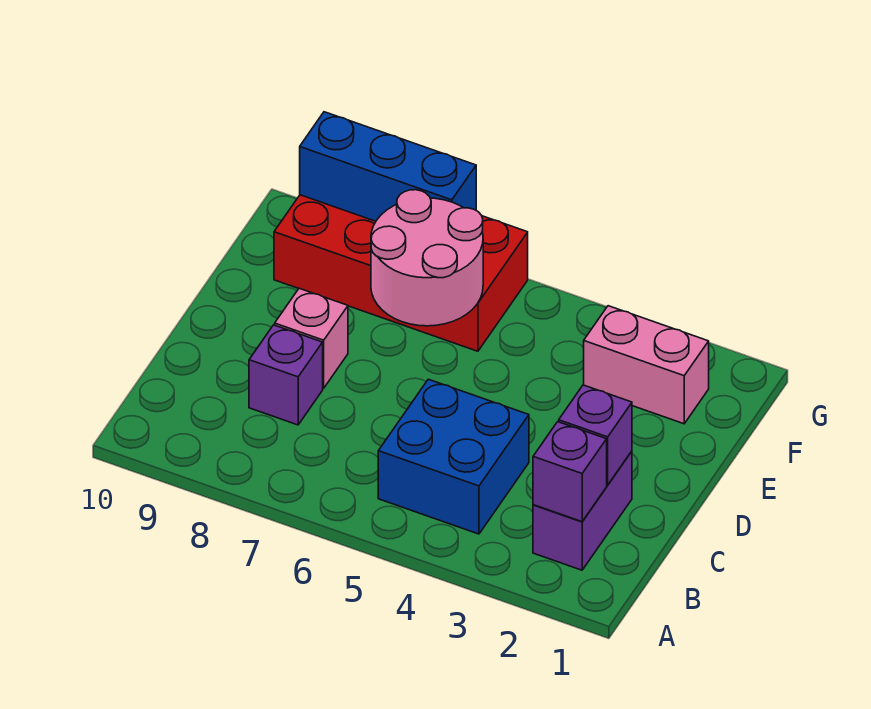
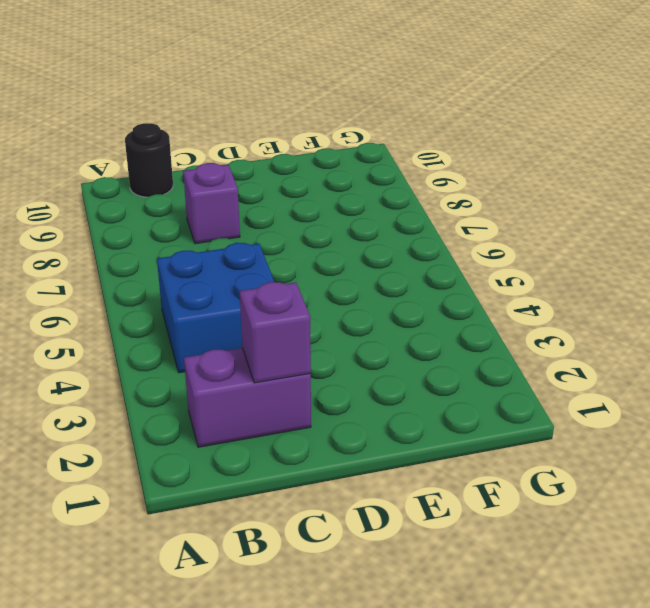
black 1x1 round brick [125,123,173,197] -> none
none -> pink 1x1 brick [275,288,348,388]
none -> pink 1x2 brick [584,306,709,424]

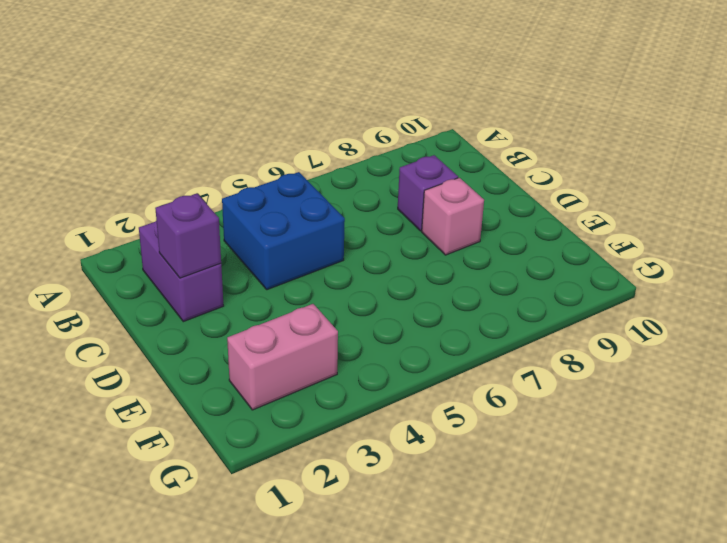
none -> red 2x4 brick [274,195,528,351]
none -> purple 1x1 brick [533,422,607,522]

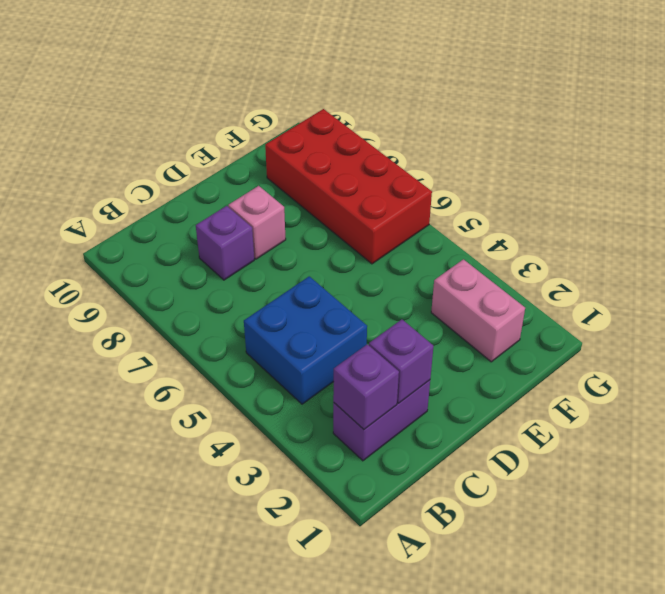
none -> pink 2x2 round brick [371,190,483,326]
none -> blue 1x3 brick [300,112,476,221]

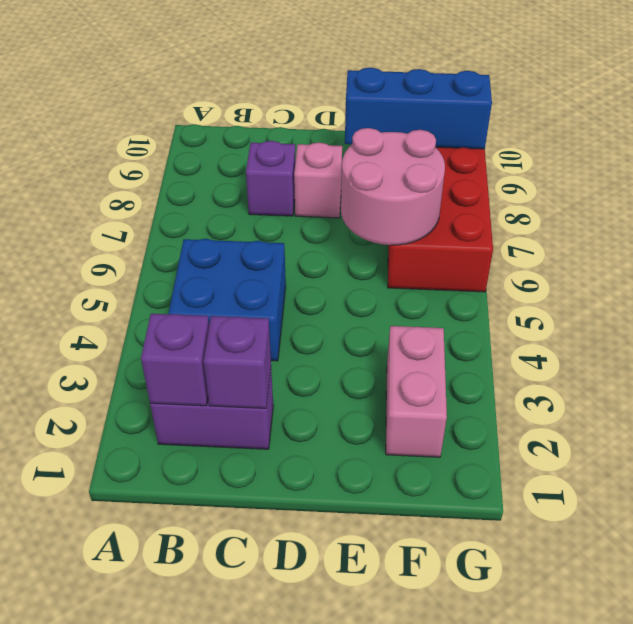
blue 1x3 brick [345,68,492,149] -> blue 1x3 brick turned to [300,112,476,221]

